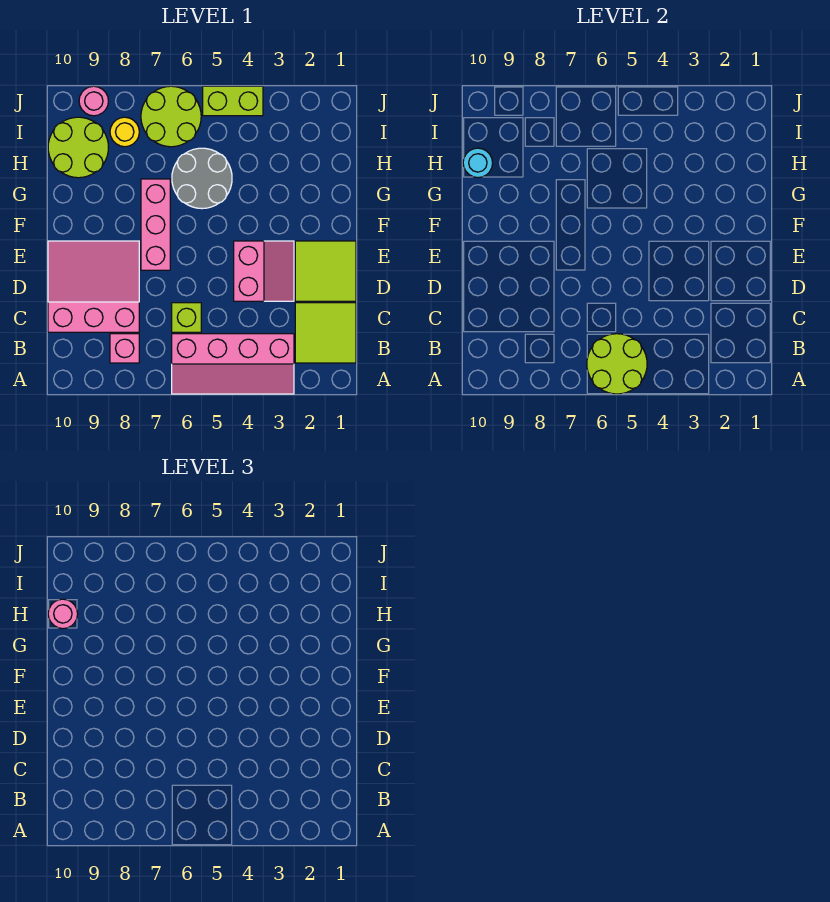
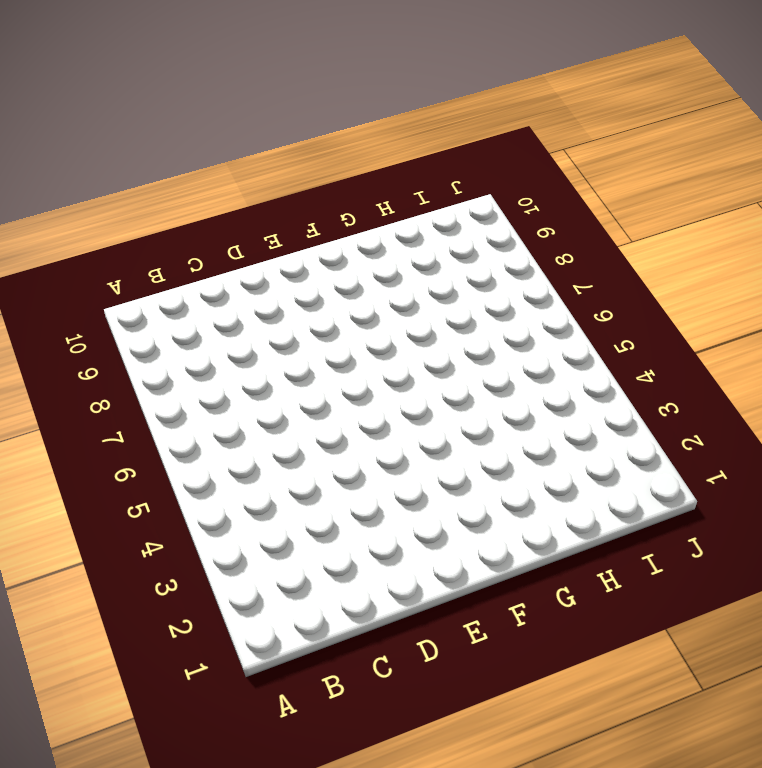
none -> pink 2x4 slope [172,334,294,394]
none -> lime 2x2 tile [295,303,356,363]
none -> pink 1x1 brick [110,334,139,363]

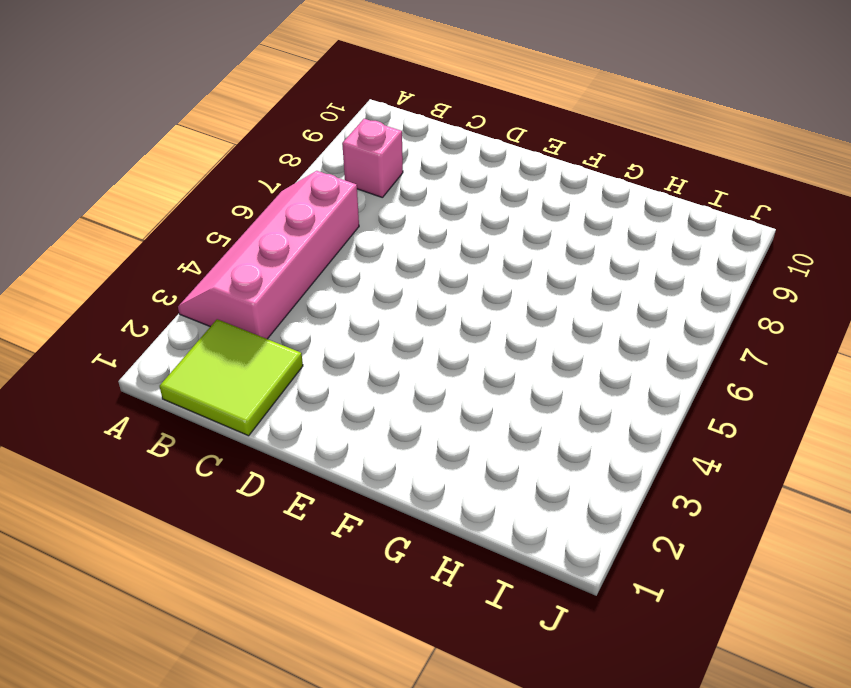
none -> lime 1x1 brick [172,303,201,332]
none -> pink 3x3 slope [48,241,139,332]
none -> lime 2x2 tile [295,241,356,301]

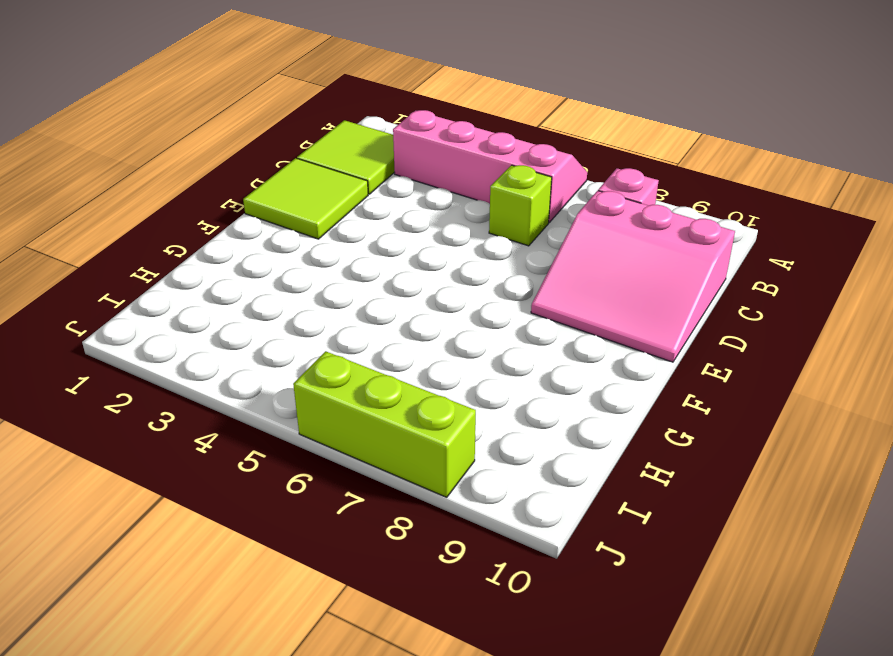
lime 1x3 brick [293,351,476,497] -> lime 2x2 round brick [141,86,201,147]
none -> pink 2x2 slope [234,241,294,301]
none -> pink 1x3 brick [141,179,170,270]
none -> grey 2x2 round brick [172,148,232,209]

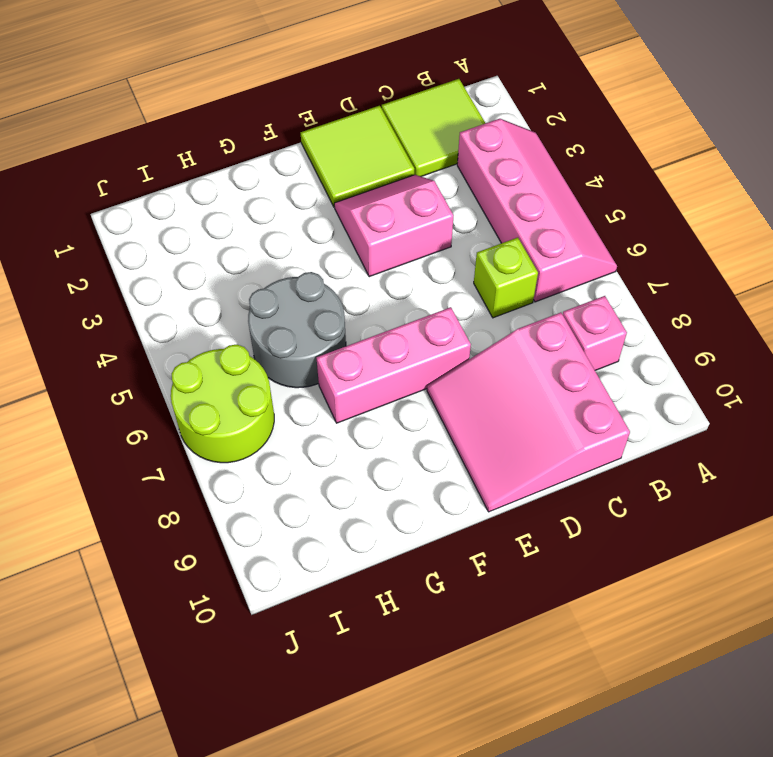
none -> lime 2x2 round brick [48,117,108,178]
none -> yellow 1x1 round brick [110,117,139,147]
none -> lime 1x2 brick [203,86,263,116]

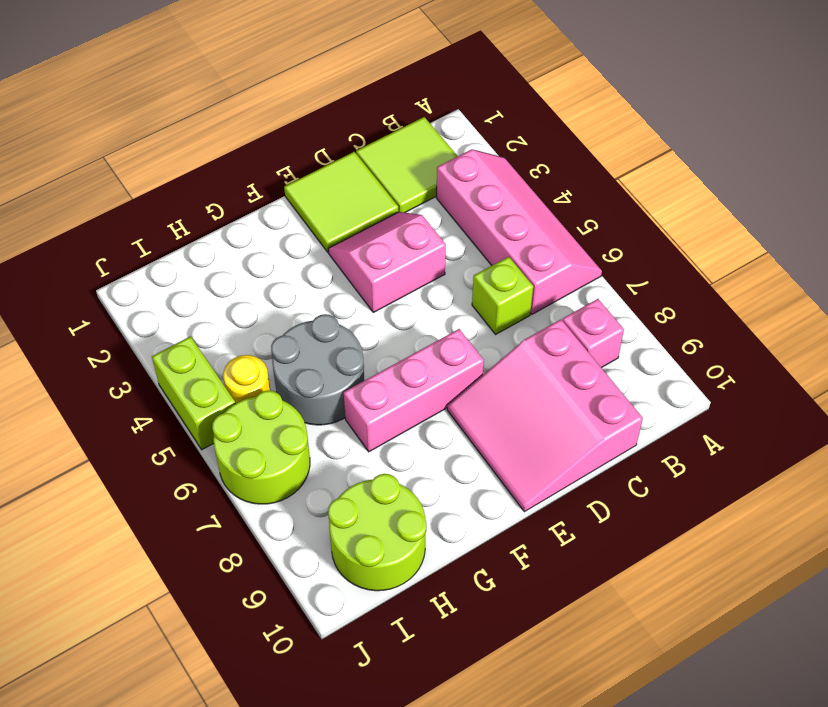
yellow 1x1 round brick [223,355,270,403] -> yellow 1x1 round brick moved to [110,117,139,147]
none -> pink 1x1 round brick [79,86,108,116]
none -> lime 2x2 round brick [587,334,647,394]
none -> cyan 1x1 round brick [463,148,493,178]

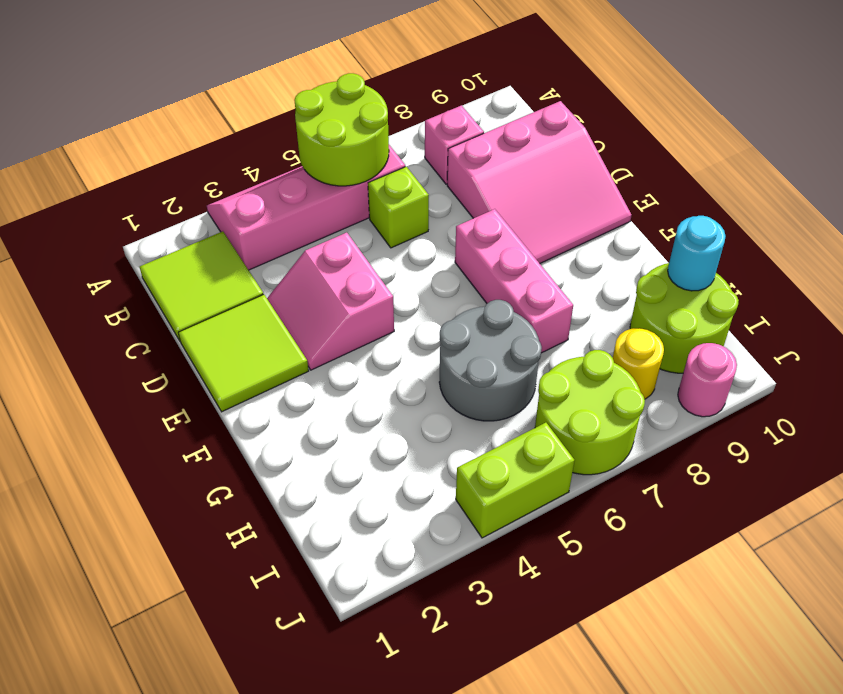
none -> pink 1x1 round brick [48,599,78,629]

